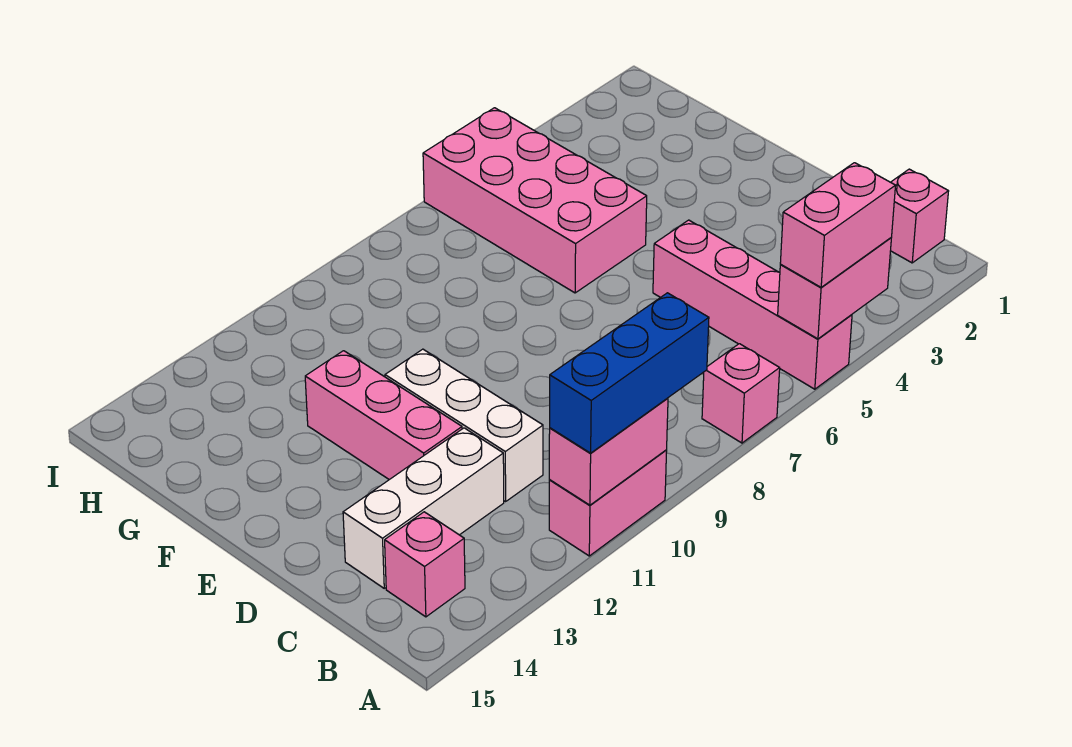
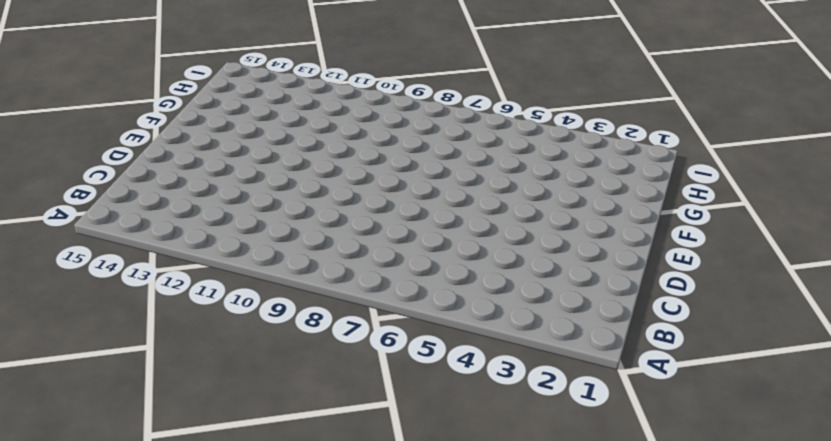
none -> pink 1x4 brick [653,220,852,389]
none -> pink 1x1 brick [702,344,780,443]
none -> pink 1x2 brick [549,450,667,556]

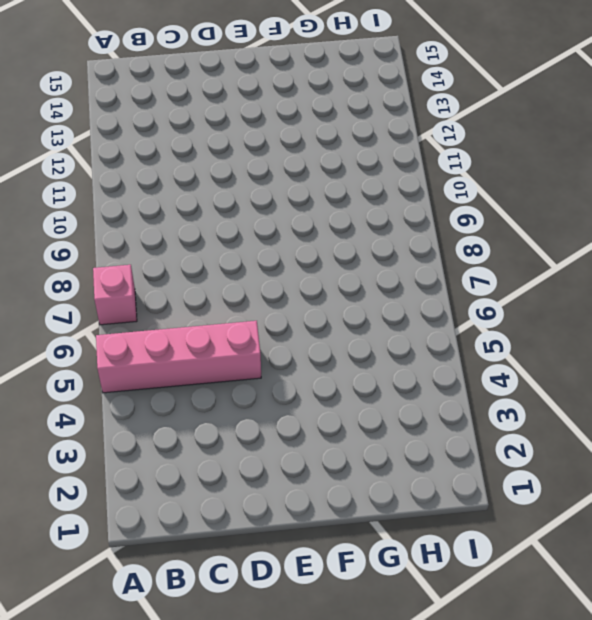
none -> pink 1x2 brick [549,450,667,556]
none -> pink 1x1 brick [891,169,949,263]
none -> pink 1x1 brick [385,512,465,617]

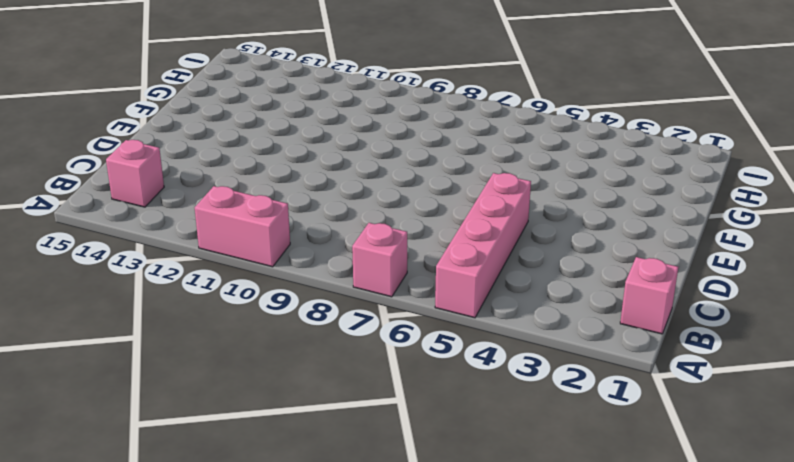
none -> white 1x3 brick [385,349,543,501]
none -> white 1x3 brick [343,428,504,588]
none -> pink 1x3 brick [305,351,462,480]

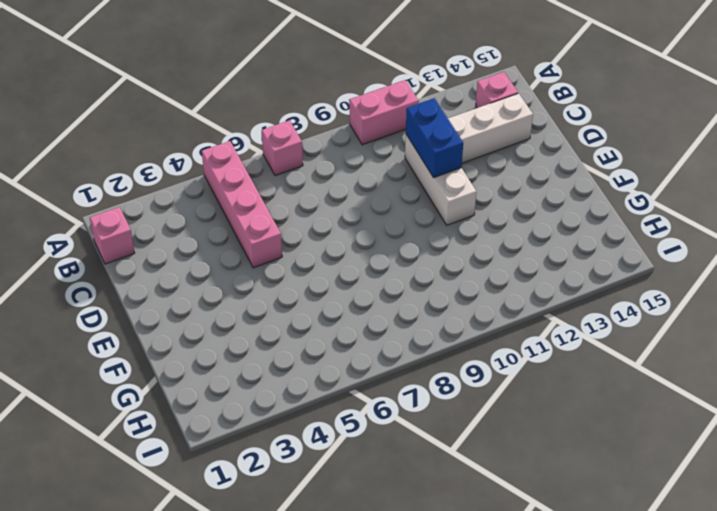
blue 1x2 brick [406,98,463,178] -> none
none -> pink 1x3 brick [305,351,462,480]
none -> pink 2x4 brick [423,108,647,293]
none -> pink 1x2 brick [778,238,891,339]

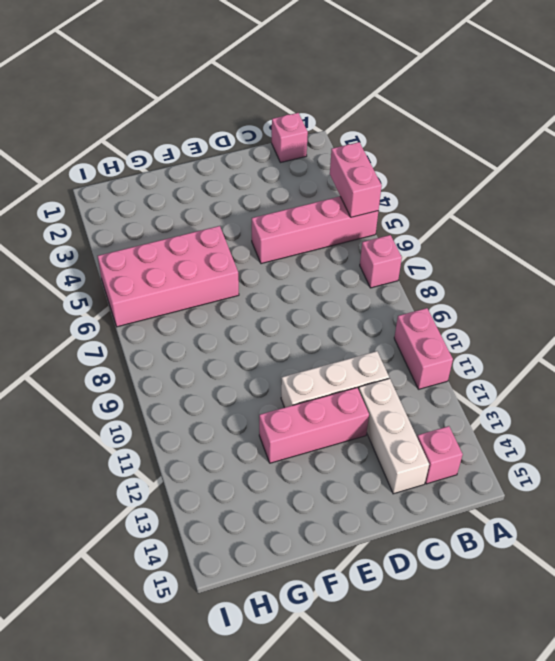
none -> pink 1x2 brick [549,398,668,505]
none -> pink 1x2 brick [780,163,896,287]
none -> blue 1x3 brick [550,293,709,453]

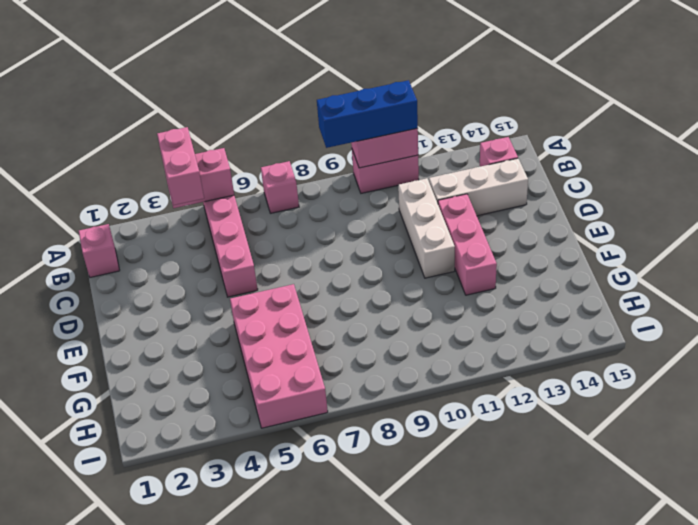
pink 1x2 brick [157,127,204,205] -> pink 1x2 brick turned to [780,163,896,287]

